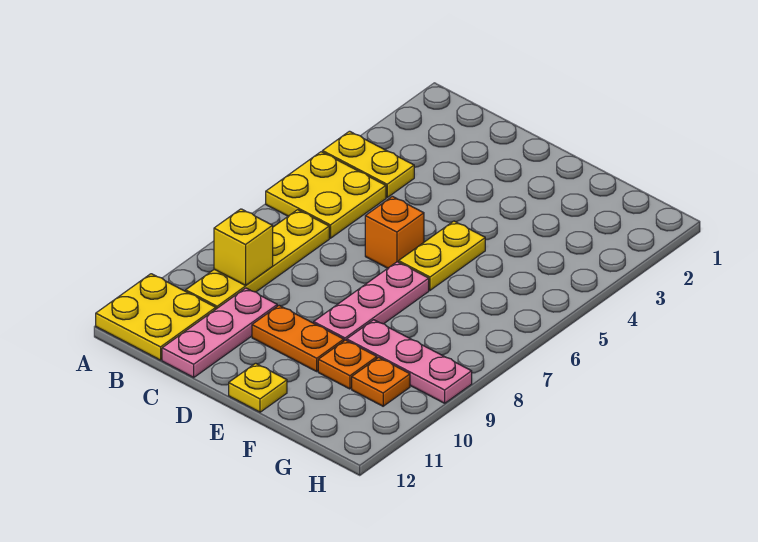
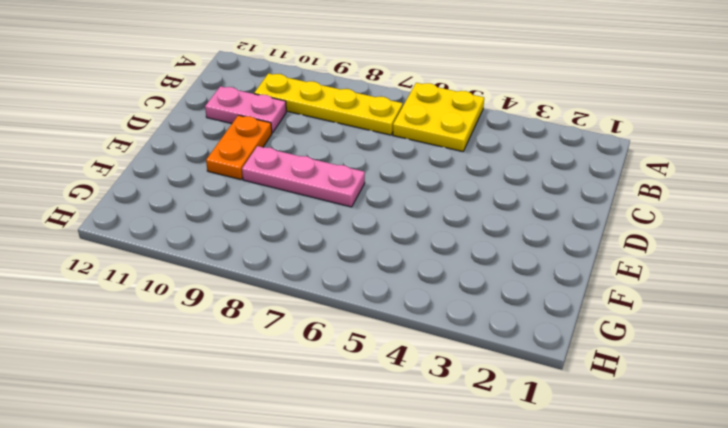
pink 1x2 plate [205,86,286,133] -> pink 1x3 plate [162,288,277,377]
none -> yellow 1x2 plate [322,131,414,197]
none -> yellow 2x2 plate [96,274,216,360]
none -> orange 1x1 brick [365,196,424,268]

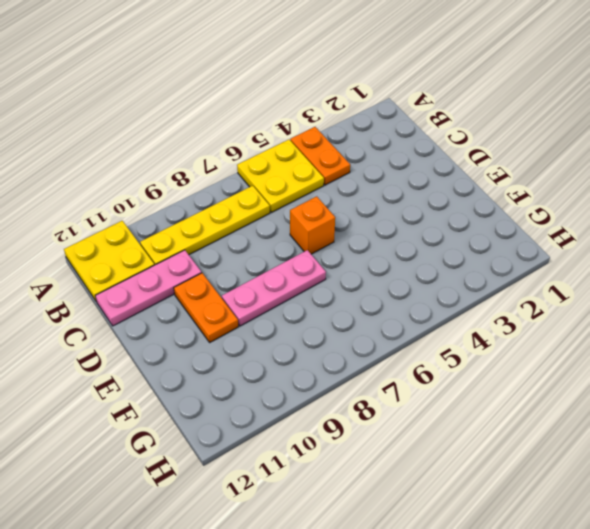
orange 1x2 plate [290,127,350,185] -> yellow 1x2 plate [322,131,414,197]
none -> yellow 1x2 plate [399,221,485,290]
none -> yellow 1x1 plate [229,363,287,412]
none -> pink 1x3 plate [347,320,472,403]

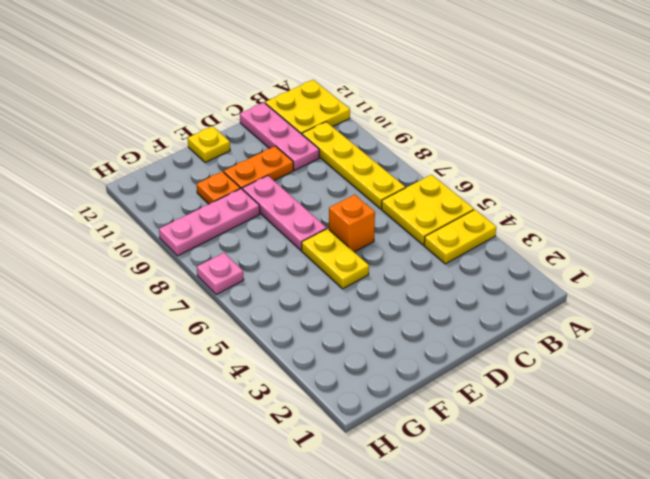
pink 1x1 plate [197,253,244,295] -> none
none -> orange 1x1 plate [352,357,410,406]
none -> yellow 1x1 brick [214,209,273,285]

